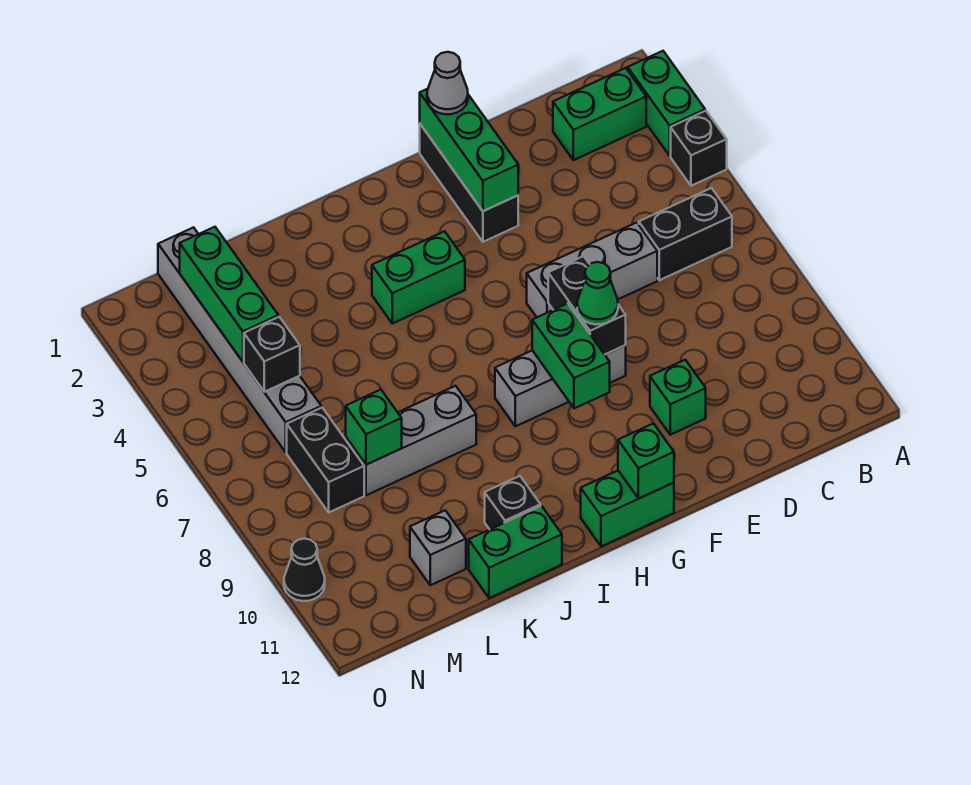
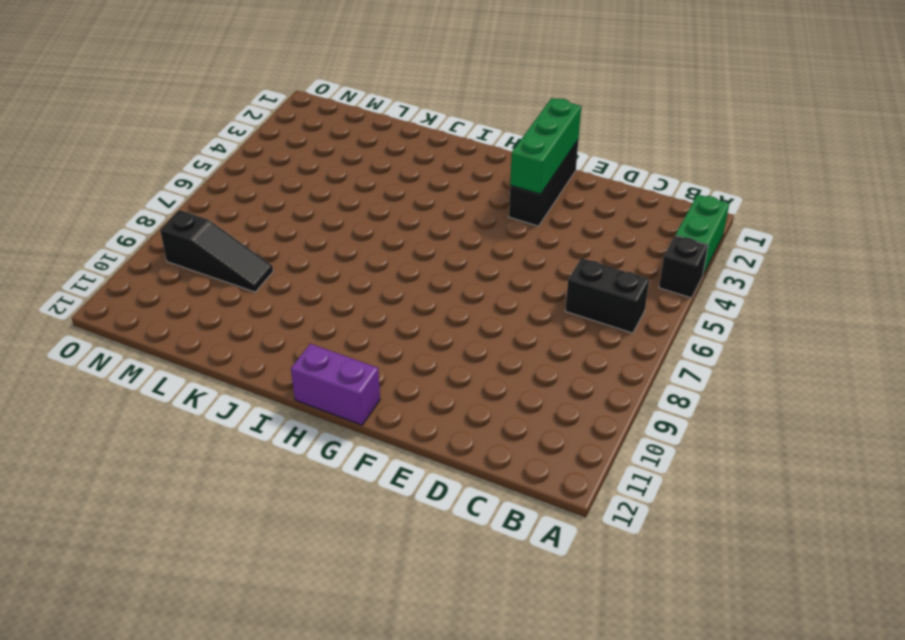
purple 1x2 brick [291,344,380,425] -> green 1x2 brick [581,471,674,546]
black 1x3 slope [160,210,273,292] -> none
none -> green 1x2 brick [553,68,646,160]
none -> grey 1x3 brick [527,223,657,317]
none -> green 1x1 brick [650,360,706,435]

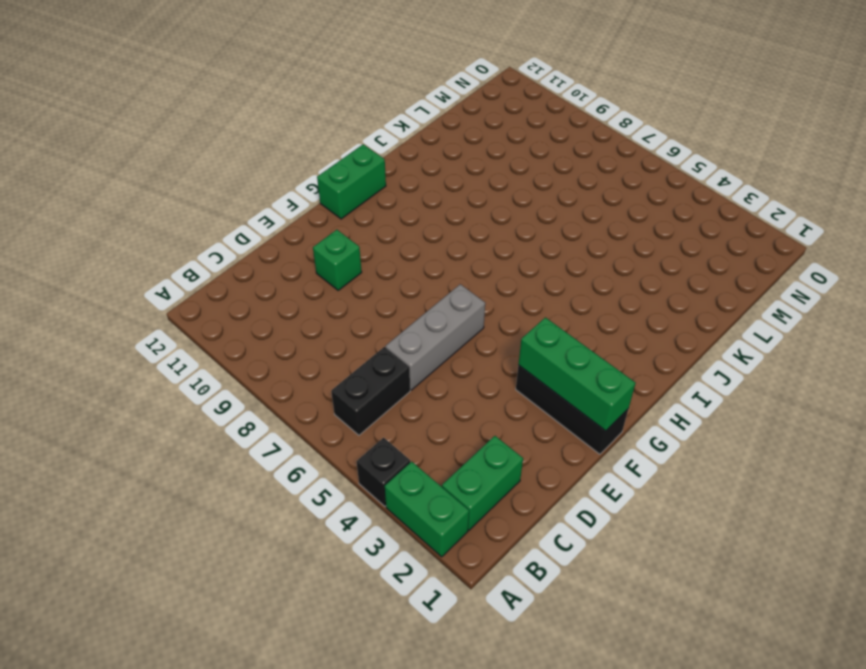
none -> grey 1x3 brick [495,346,626,426]
none -> green 1x2 brick [372,231,465,324]
none -> grey 1x3 brick [346,386,476,495]

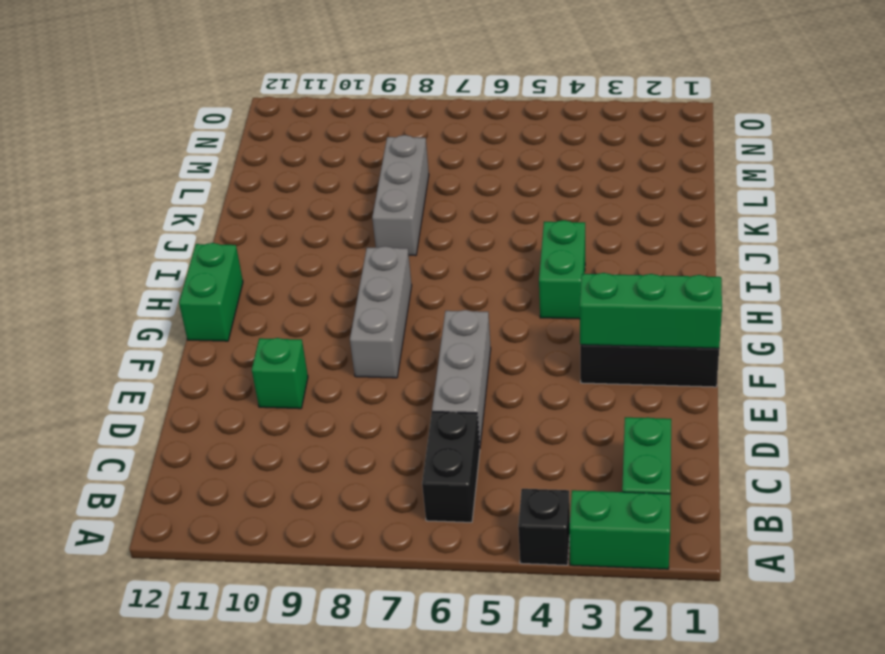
none -> black 1x1 brick [485,476,541,529]
none -> green 1x2 brick [469,506,562,598]
none -> grey 1x1 brick [410,510,466,585]

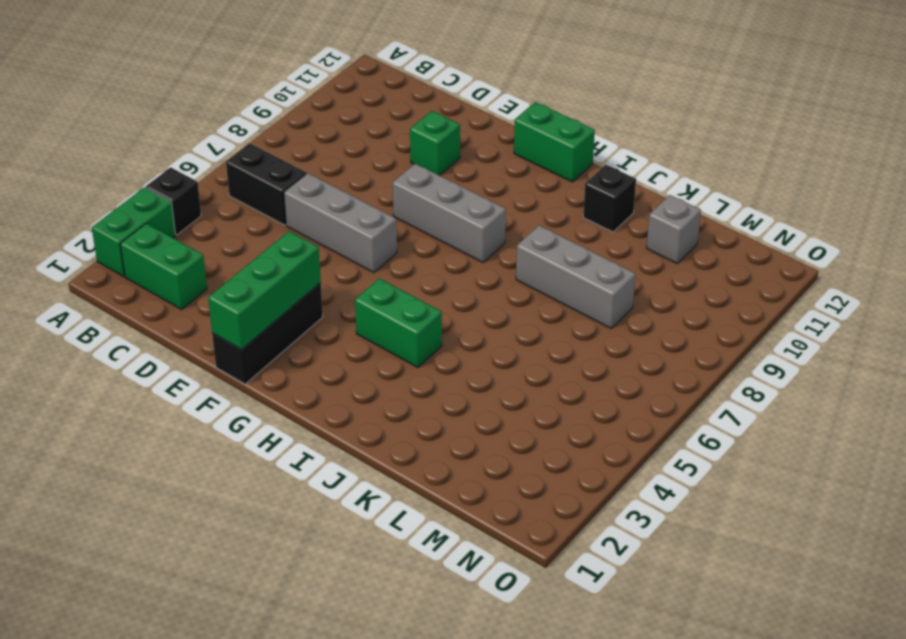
none -> green 1x2 brick [469,506,562,598]
none -> grey 1x6 brick [158,227,321,452]
none -> black 1x2 brick [287,408,364,512]

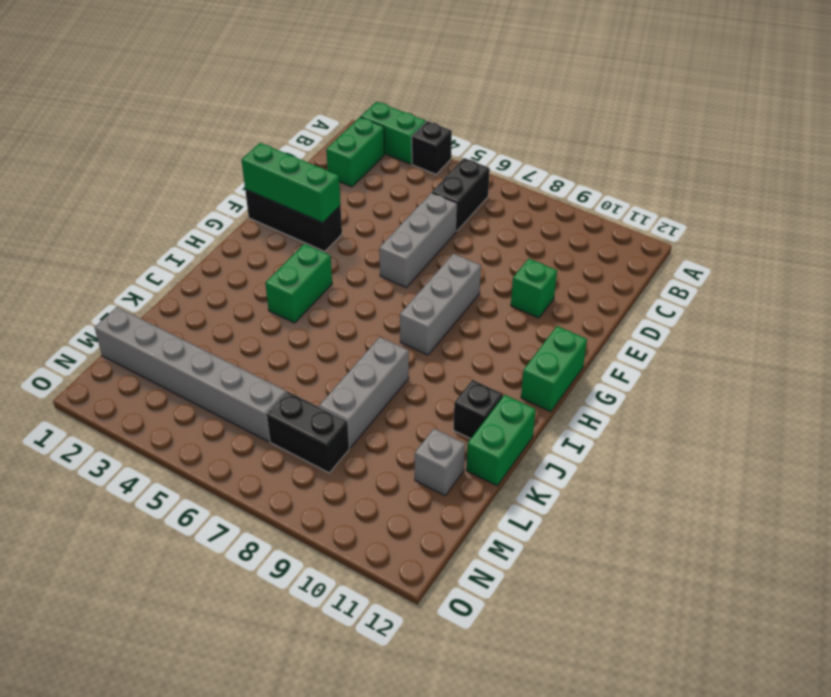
none -> black 1x1 cone [284,539,325,601]
none -> black 1x2 brick [548,256,626,355]
none -> green 1x2 brick [532,303,610,408]

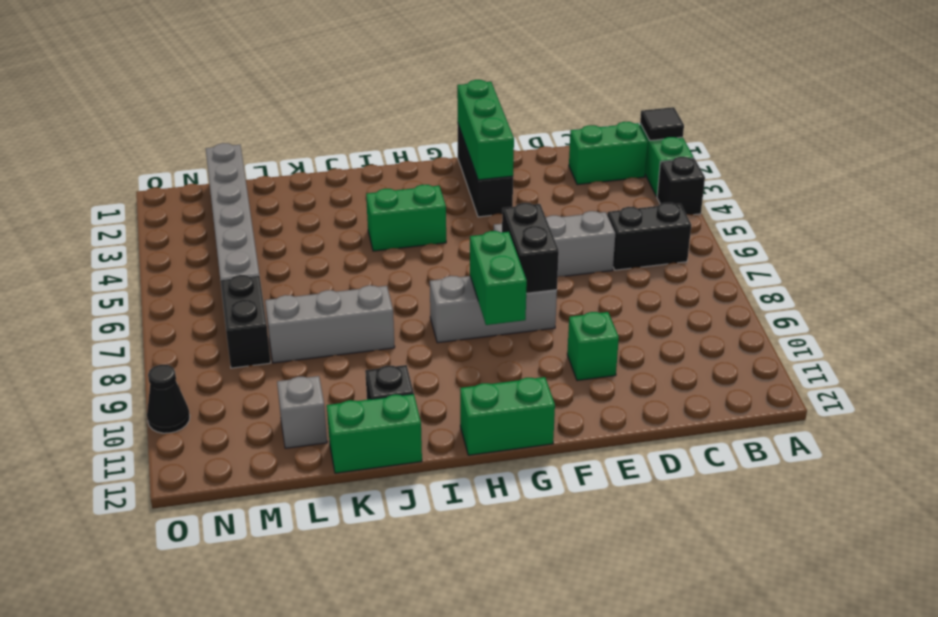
black 1x1 tile [640,107,684,141] -> none
none -> green 1x1 brick [618,423,674,498]
none -> green 1x1 brick [346,389,402,465]
none -> green 1x3 brick [180,227,278,362]

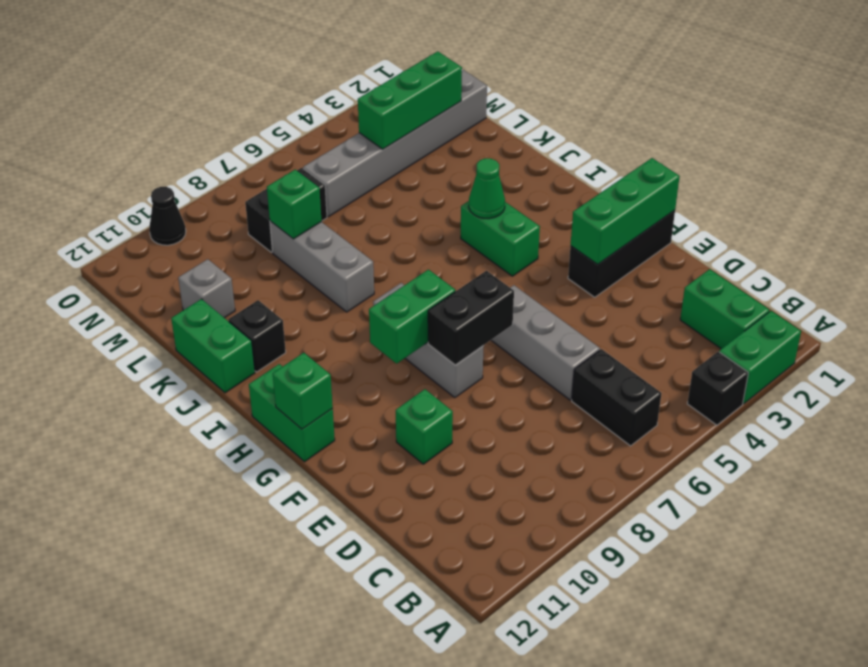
green 1x1 cone [469,158,505,219] -> green 1x1 cone moved to [577,262,618,325]
none -> black 1x1 brick [244,317,300,392]
none -> grey 1x1 cone [427,52,468,114]

